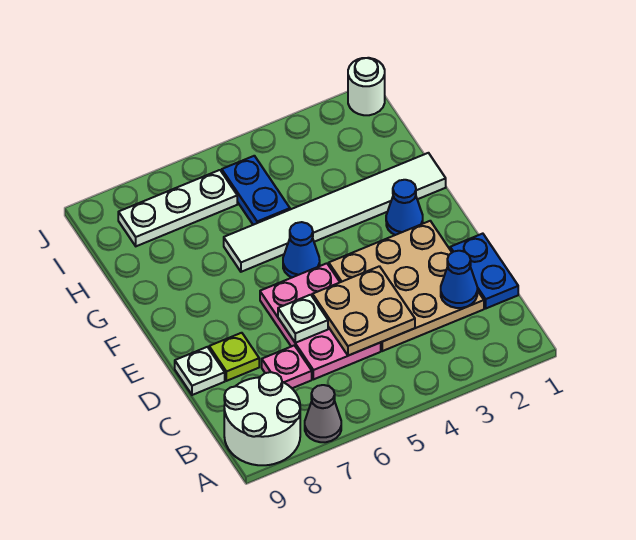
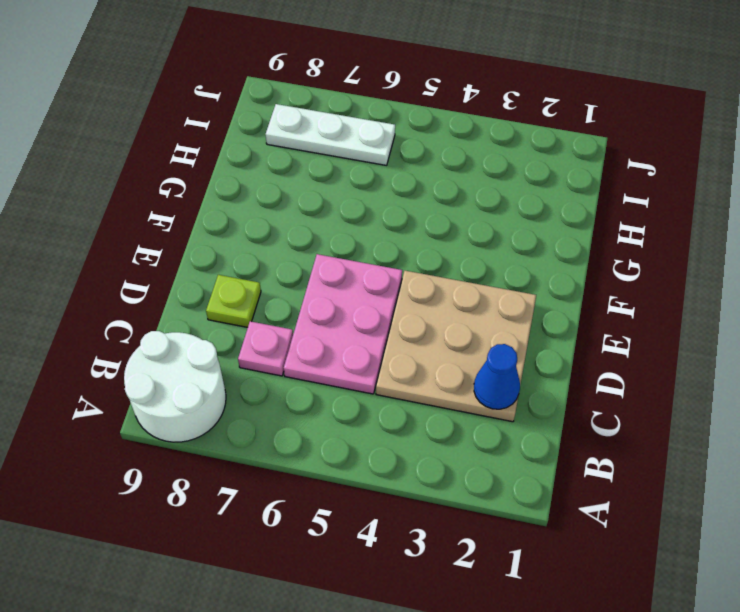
none -> grey 1x1 cone [305,385,341,442]
none -> blue 1x2 plate [450,234,518,308]
none -> white 1x1 plate [175,347,225,395]

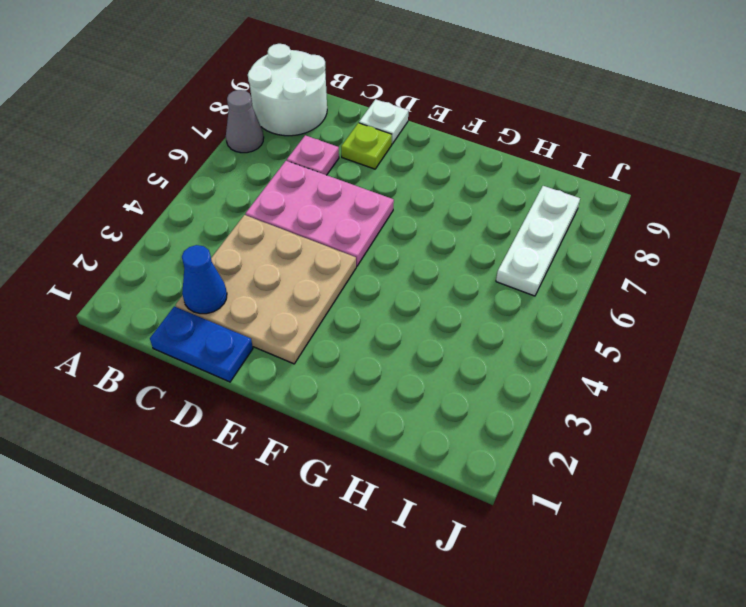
none -> blue 1x1 cone [386,180,423,235]
none -> blue 1x1 cone [283,222,320,278]
none -> white 1x6 tile [224,153,446,272]

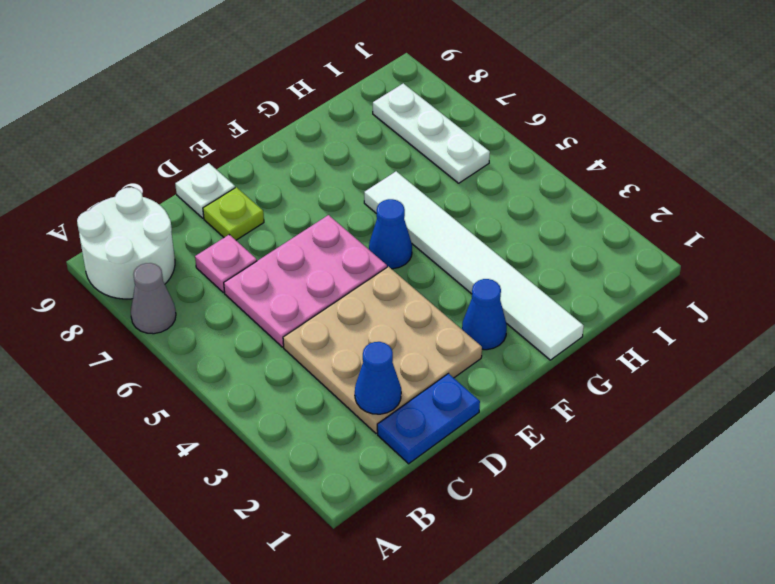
none -> blue 1x2 plate [222,156,290,225]
none -> white 1x1 round brick [348,58,385,115]
none -> tan 2x2 plate [312,266,415,356]

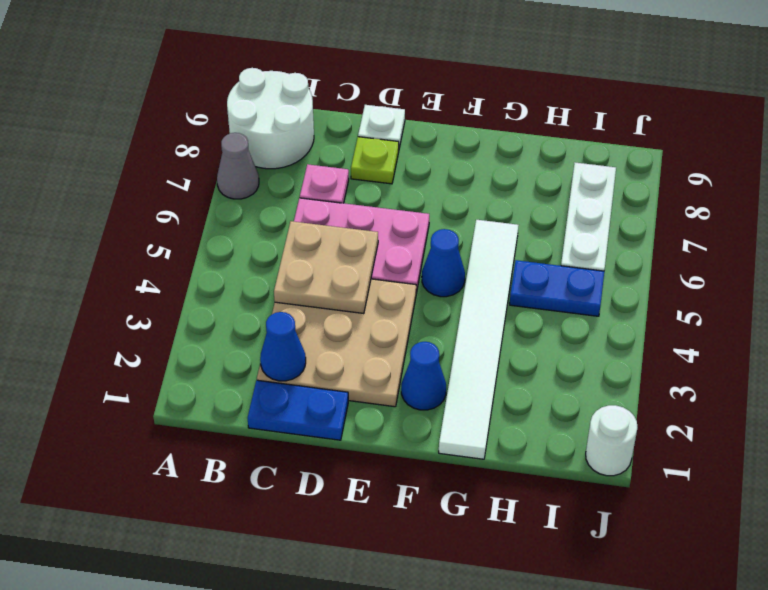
none -> white 1x1 plate [278,295,328,343]

